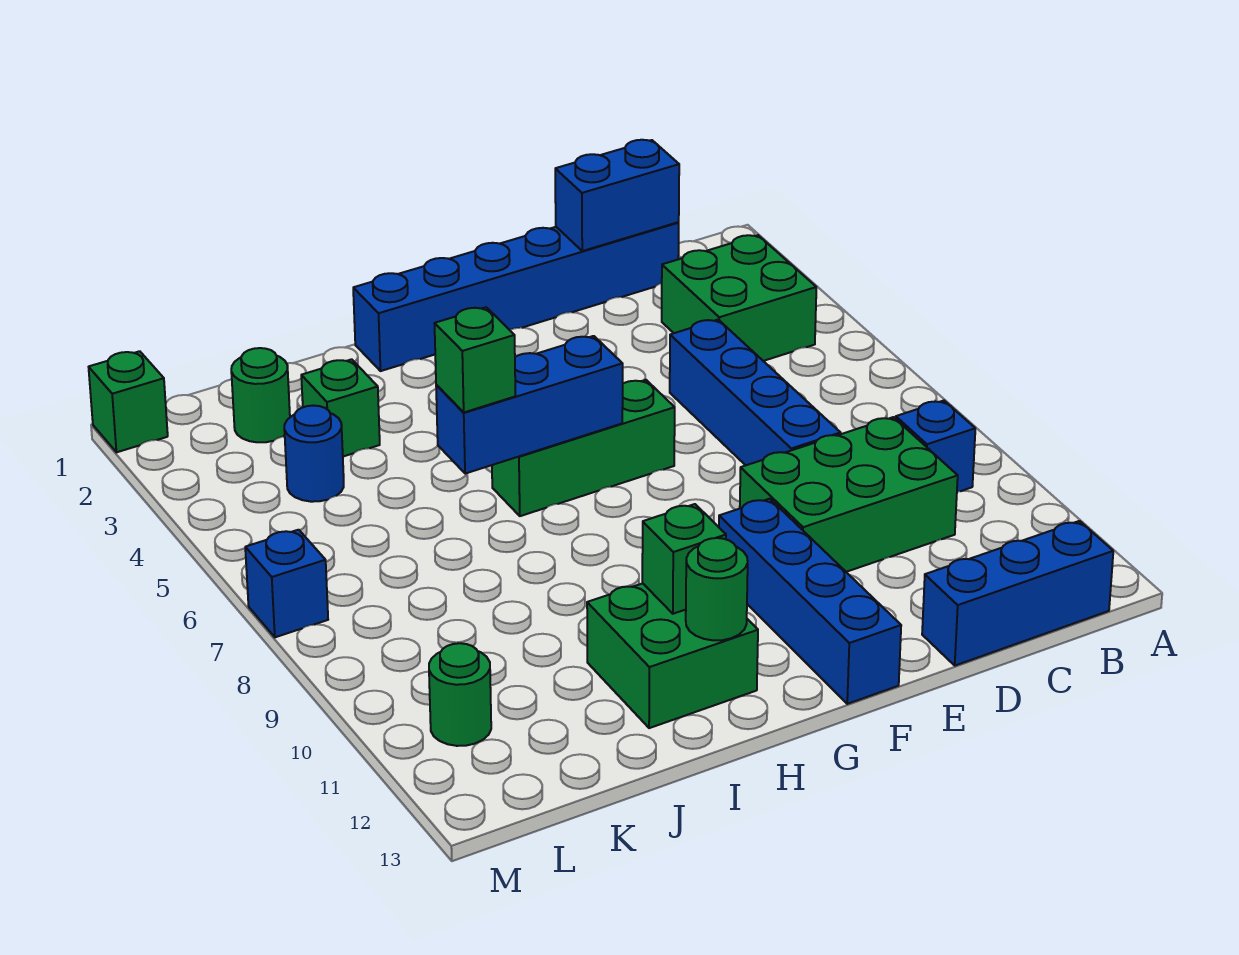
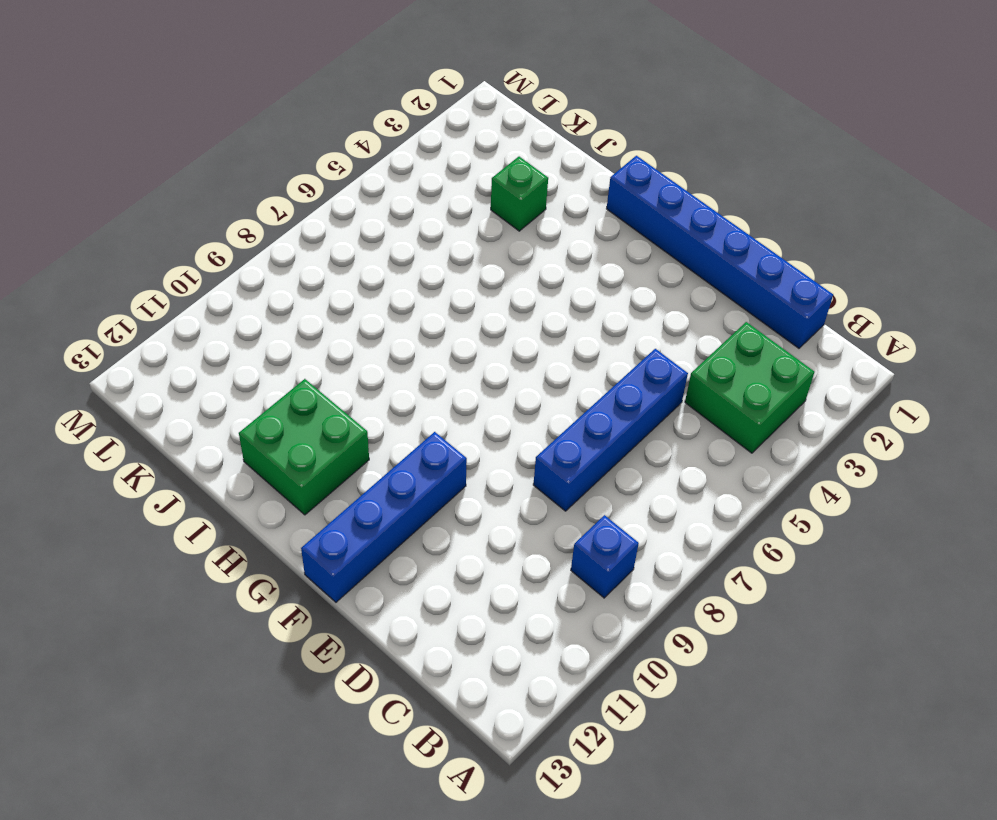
none -> blue 1x3 brick [922,521,1113,666]
none -> green 2x3 brick [740,417,958,572]
none -> green 1x3 brick [492,380,675,516]

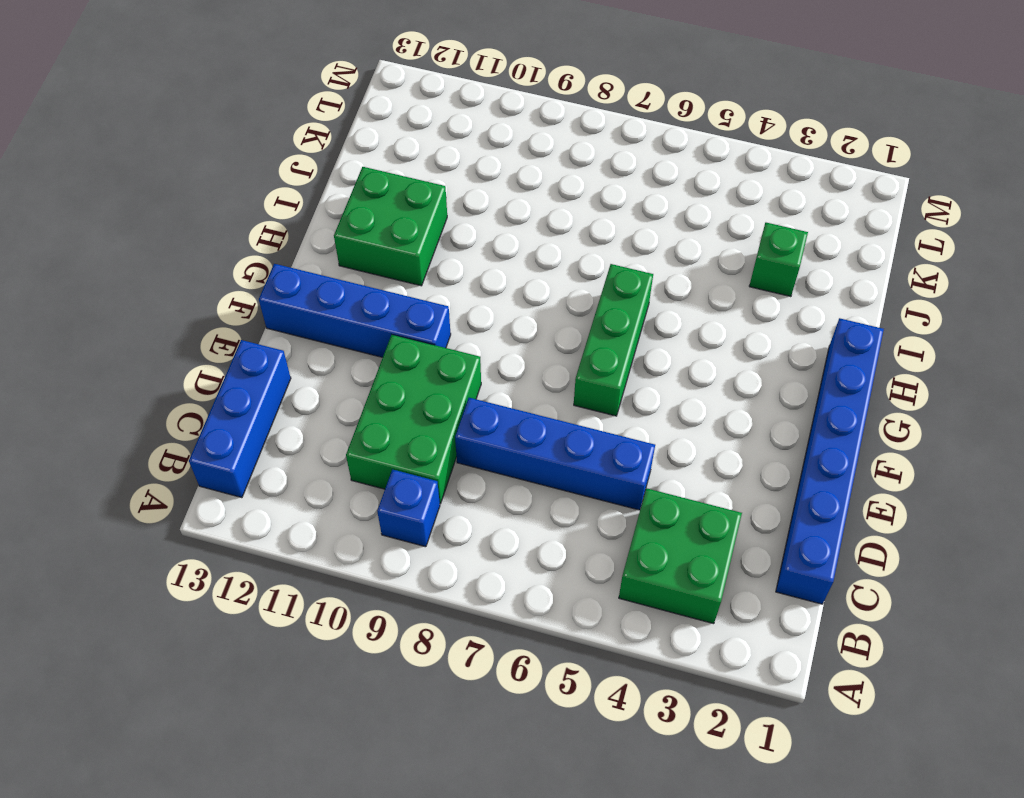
none -> green 1x1 round brick [231,348,290,442]
none -> blue 1x1 round brick [284,406,344,502]
none -> green 1x1 round brick [429,643,491,746]

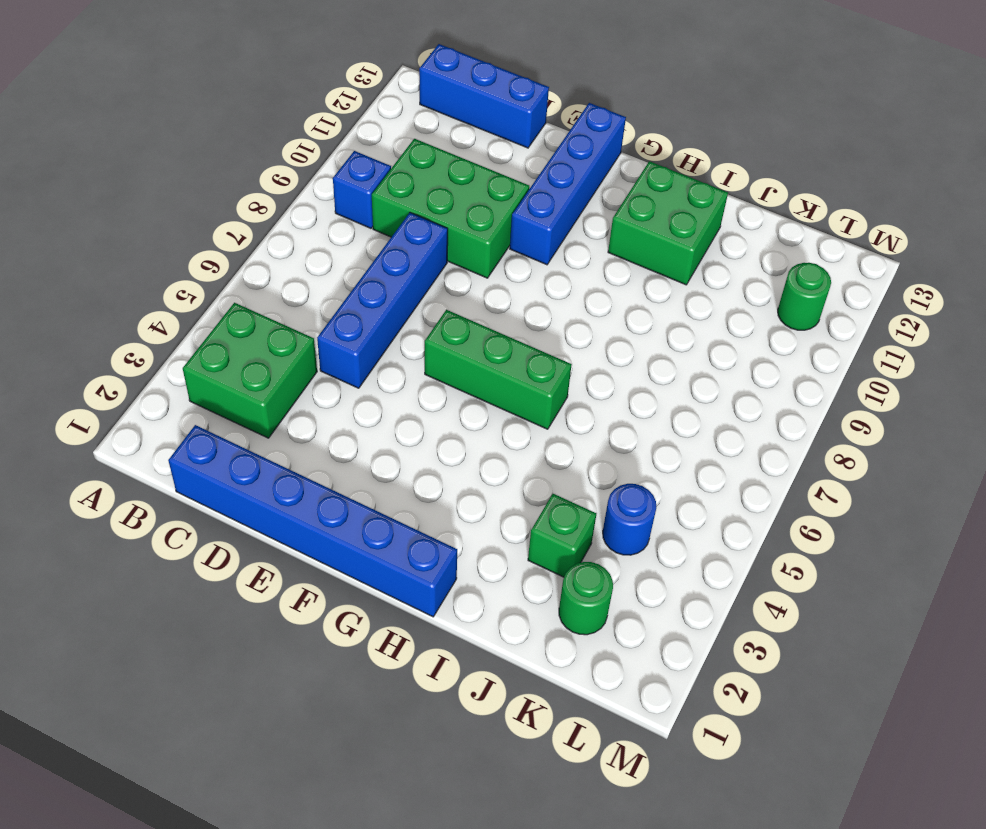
none -> green 1x1 brick [89,351,168,452]
none -> blue 1x1 brick [245,530,328,637]
none -> blue 1x2 brick [555,140,679,251]

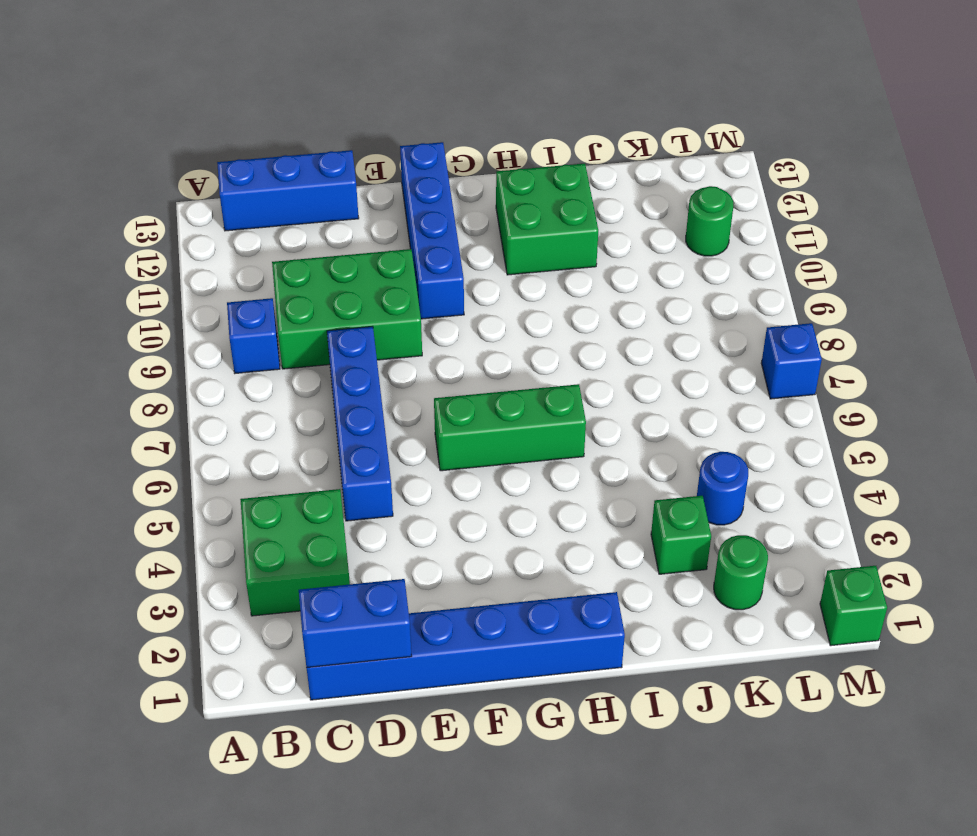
none -> blue 1x3 brick [436,336,623,474]
none -> green 1x1 brick [642,504,726,614]
none -> green 1x1 round brick [686,538,748,640]

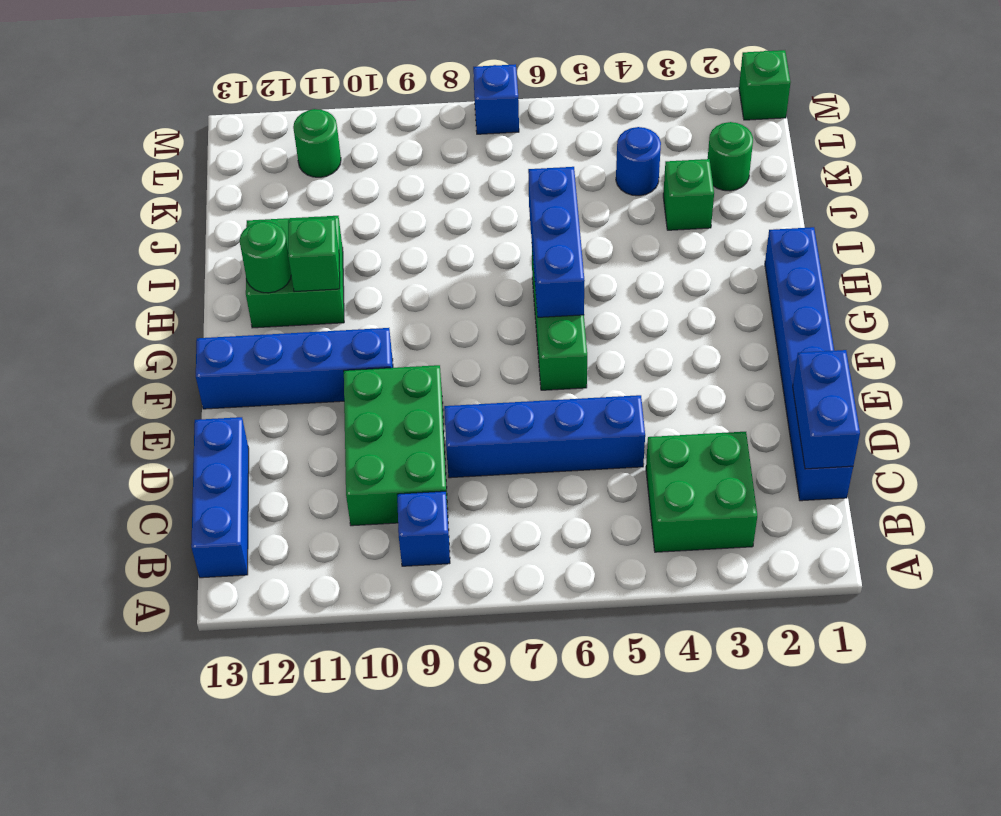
none -> green 1x1 brick [435,307,515,412]

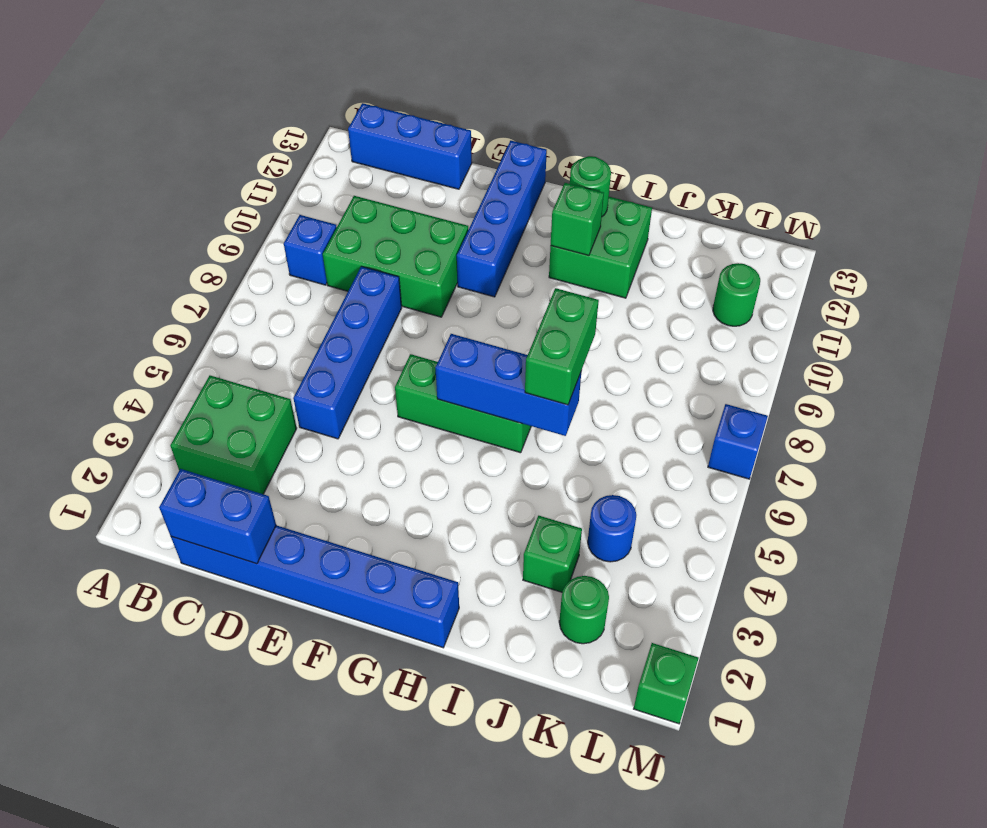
green 1x2 brick [525,288,599,405] -> green 1x1 brick [435,307,515,412]

